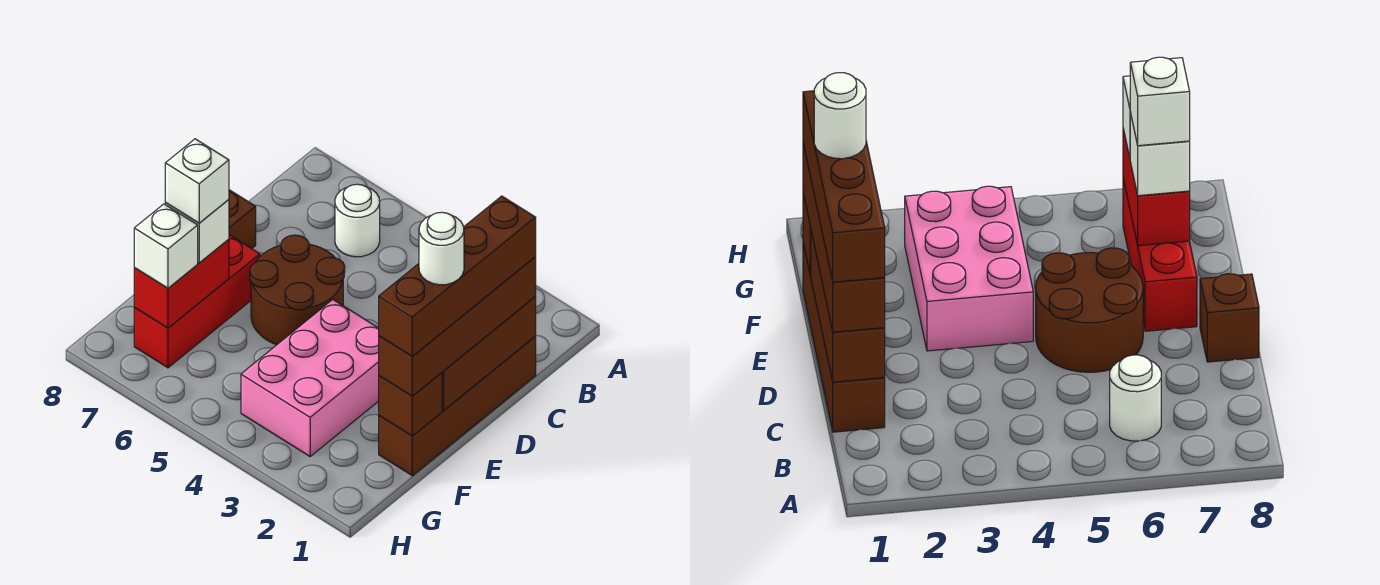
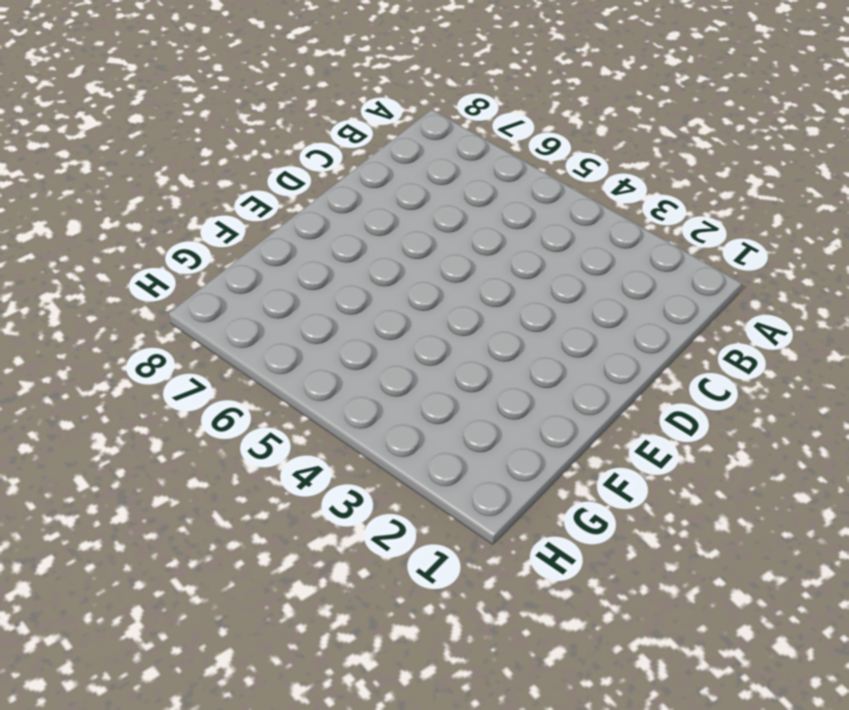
none -> white 1x1 round brick [335,184,380,257]
none -> brown 1x4 brick [379,337,536,476]
none -> brown 2x2 round brick [250,235,345,345]

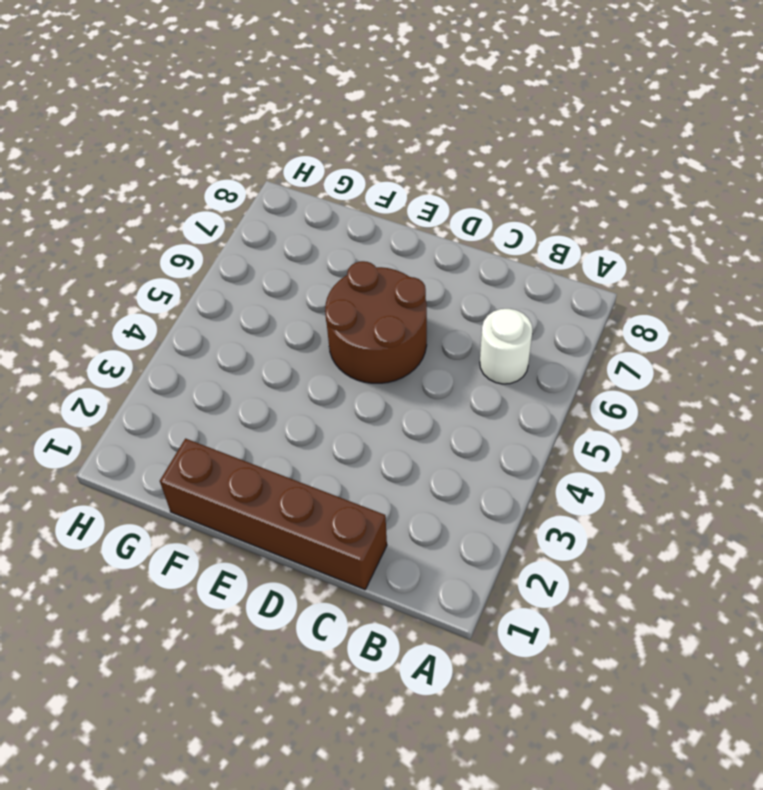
none -> brown 1x1 brick [229,190,256,249]
none -> pink 2x3 brick [241,300,379,456]
none -> red 1x3 brick [134,235,260,368]

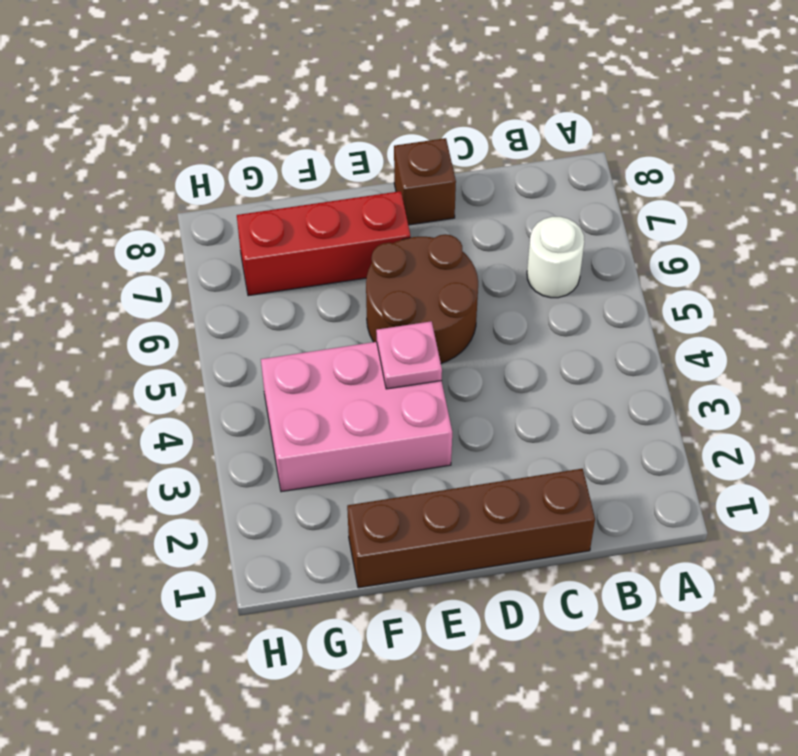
pink 1x1 plate [376,321,442,389] -> none
none -> brown 1x3 brick [442,297,536,411]
none -> brown 1x1 brick [379,373,442,436]
none -> red 1x2 brick [134,239,229,328]

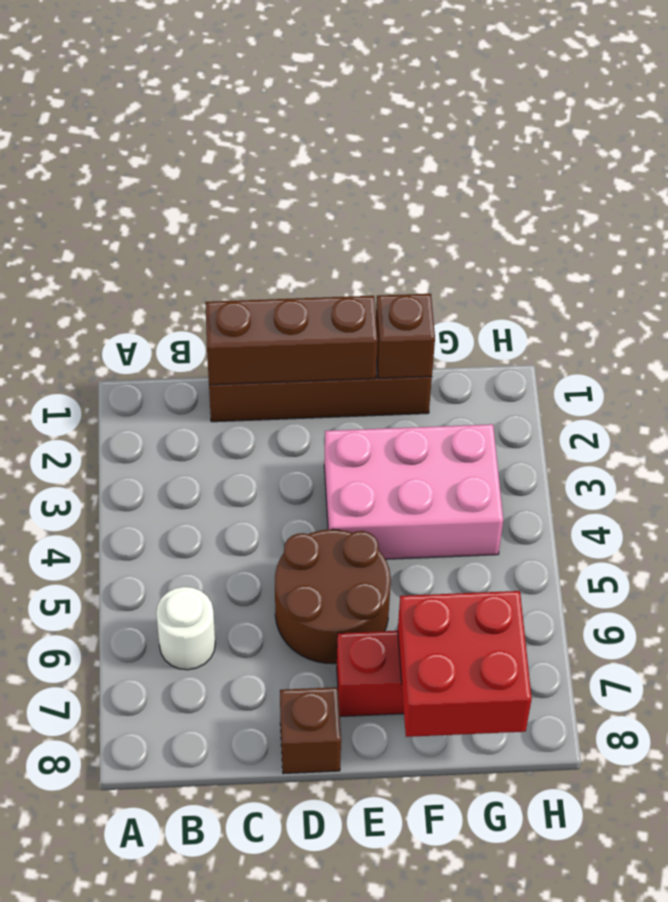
red 2x2 brick [398,591,532,737] -> red 1x2 brick [134,239,229,328]
none -> brown 1x4 brick [379,257,536,396]
none -> white 1x1 brick [165,200,229,263]
none -> white 1x1 brick [134,204,198,288]

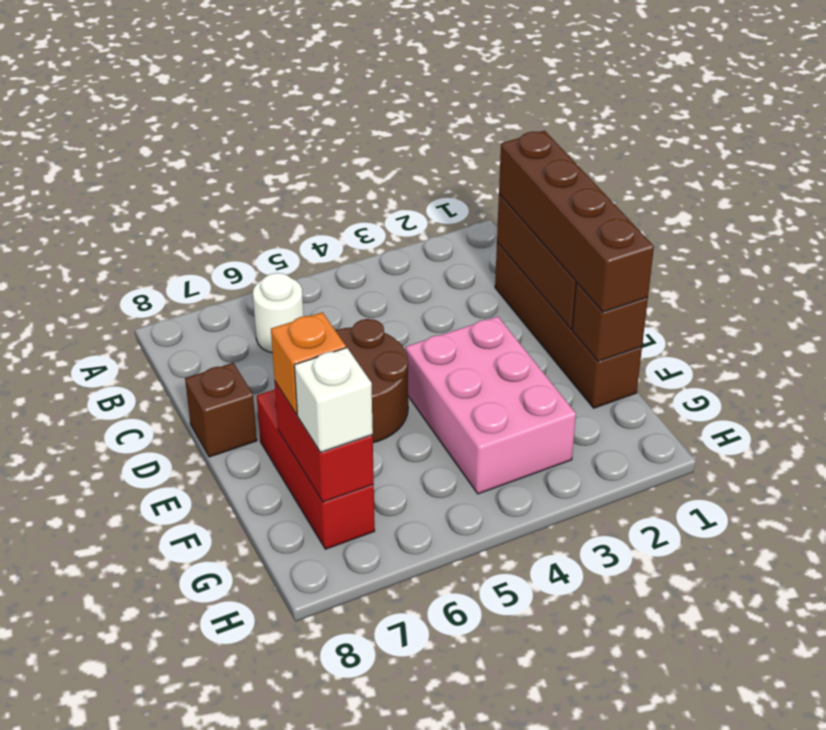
orange 1x1 brick [271,312,346,415] -> white 1x1 brick [165,200,229,263]
none -> brown 1x4 brick [379,196,536,356]
none -> white 1x1 brick [165,139,229,223]
none -> white 1x1 round brick [419,212,464,285]

